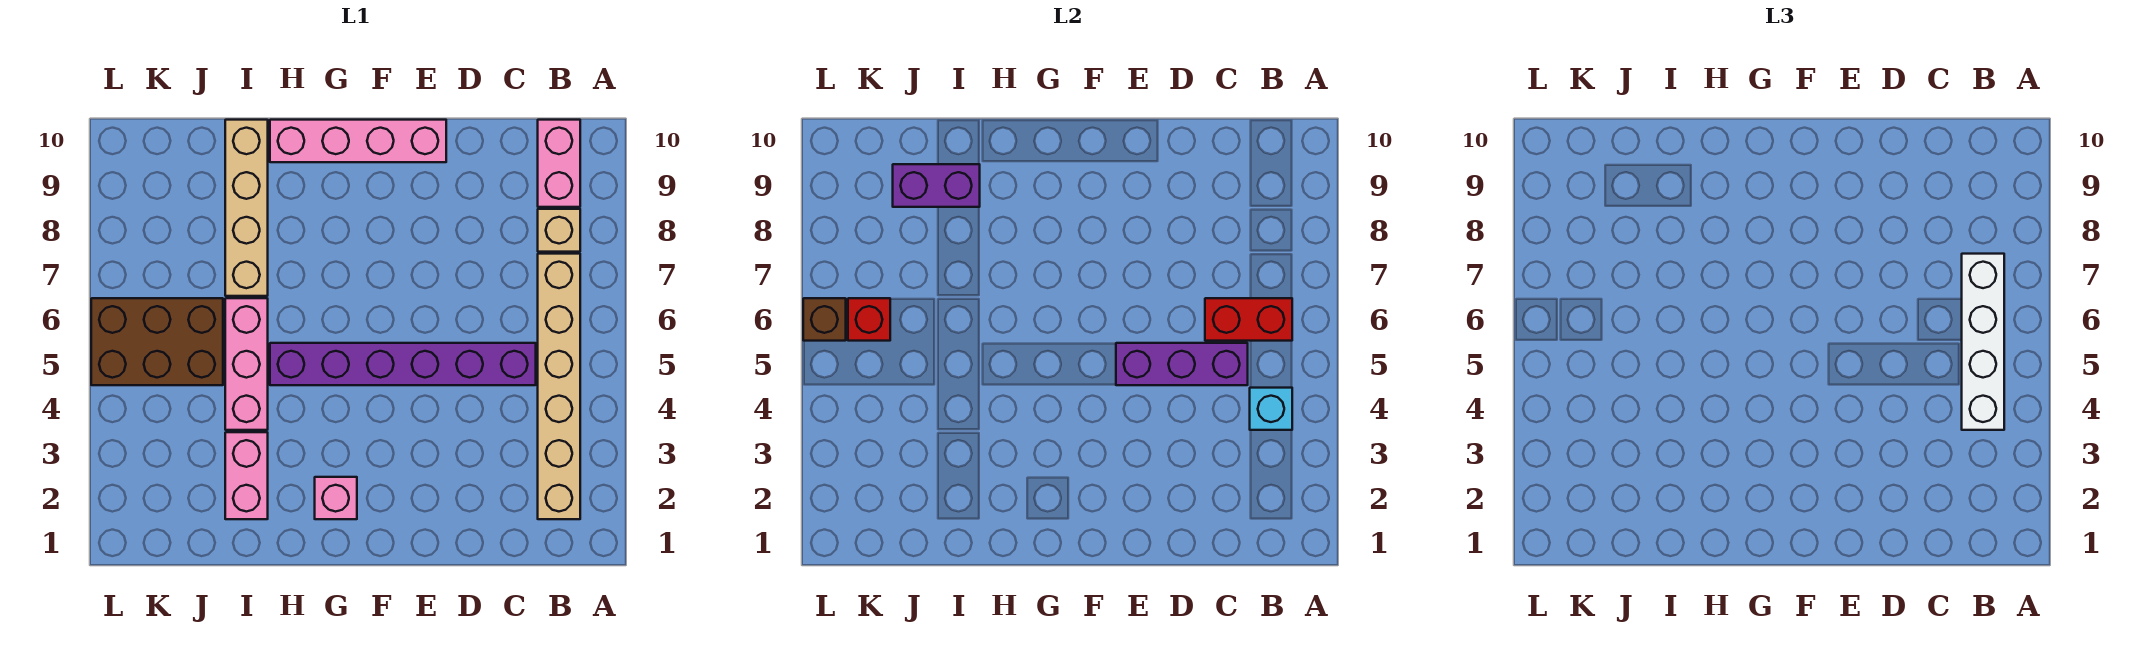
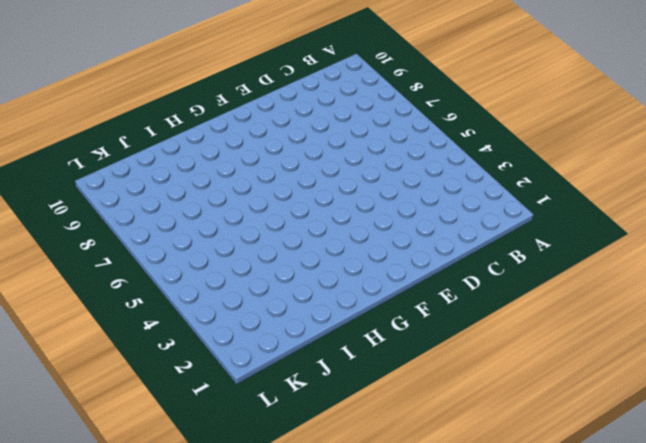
none -> tan 1x6 brick [538,254,580,519]
none -> tan 1x1 brick [538,209,580,252]
none -> pink 1x2 brick [538,120,580,207]

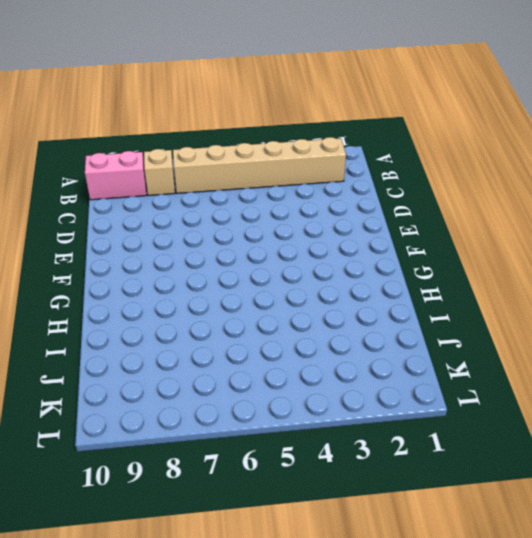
none -> purple 1x6 brick [270,343,536,385]
none -> pink 1x4 brick [270,120,446,162]
none -> pink 1x1 brick [315,477,357,519]

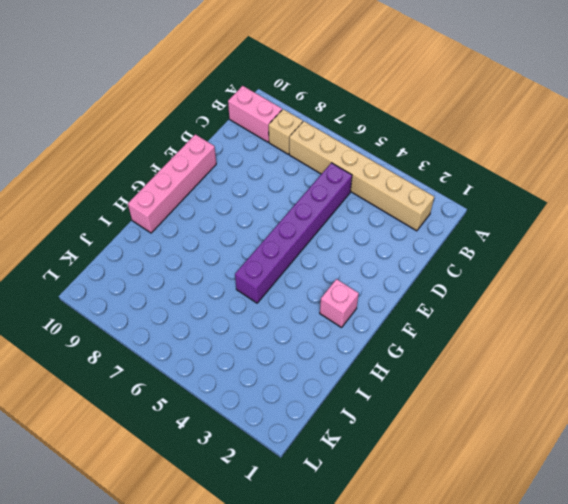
none -> pink 1x2 brick [225,432,268,519]
none -> pink 1x3 brick [225,298,268,430]
none -> tan 1x4 brick [225,120,268,296]

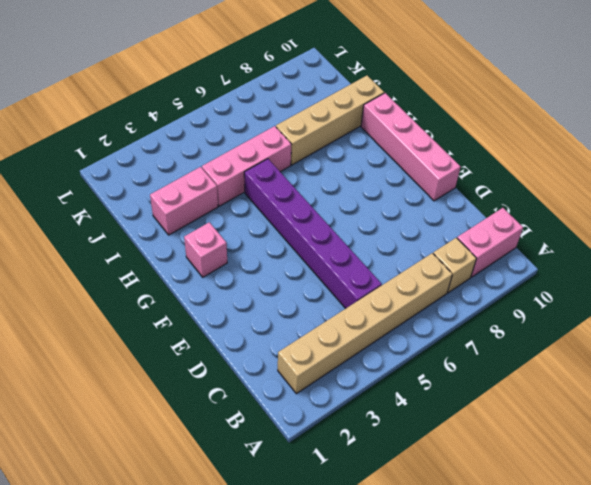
none -> brown 2x3 brick [91,298,223,385]
none -> cyan 1x1 brick [1250,388,1292,430]
none -> red 1x2 brick [1205,298,1292,341]

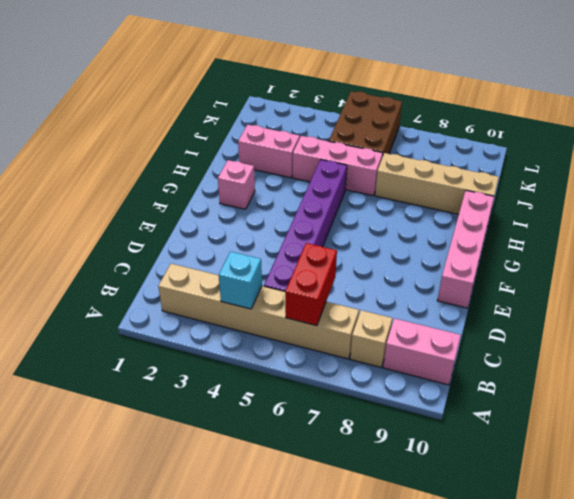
none -> purple 1x3 brick [1116,343,1248,385]
none -> purple 1x2 brick [893,164,980,207]
none -> red 1x1 brick [848,298,890,341]

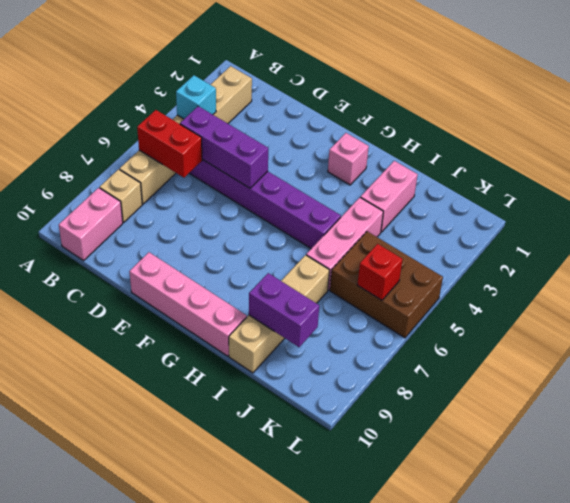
none -> brown 1x1 brick [803,298,846,341]
none -> white 1x4 brick [1962,254,2004,430]

